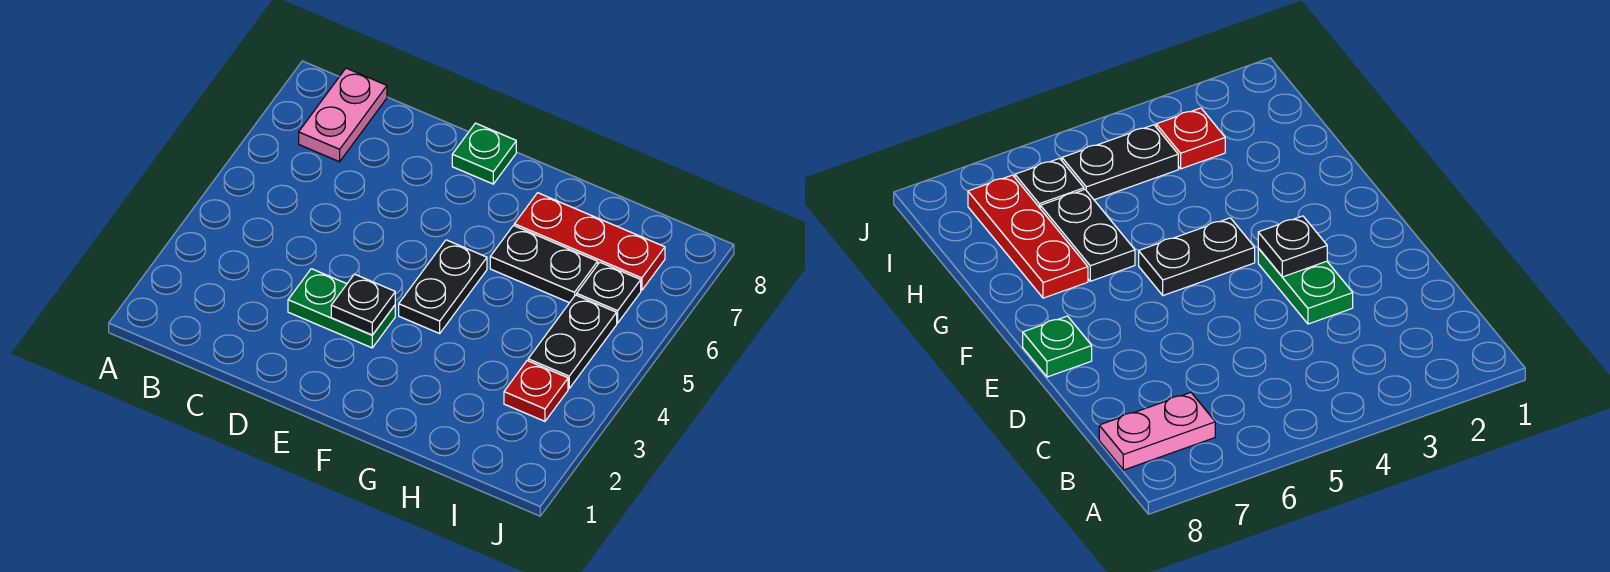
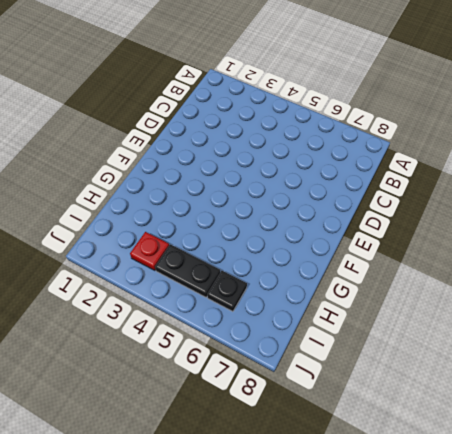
none -> pink 1x2 plate [299,68,387,162]
none -> green 1x2 plate [288,269,395,348]

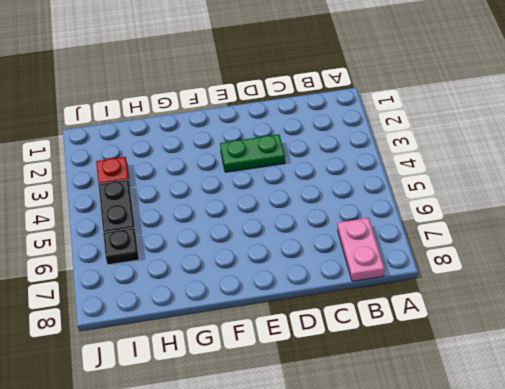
none -> green 1x1 plate [452,123,516,184]
none -> black 1x2 plate [399,240,487,333]

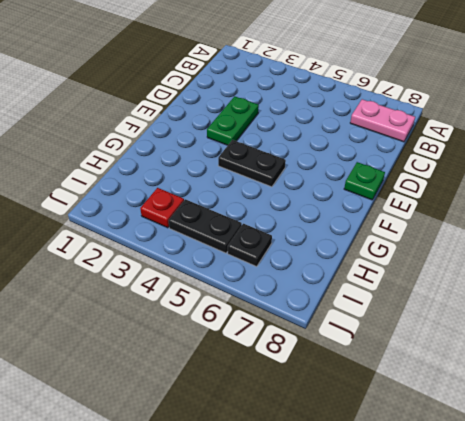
none -> black 1x2 plate [490,226,598,303]
none -> red 1x3 plate [514,193,665,290]

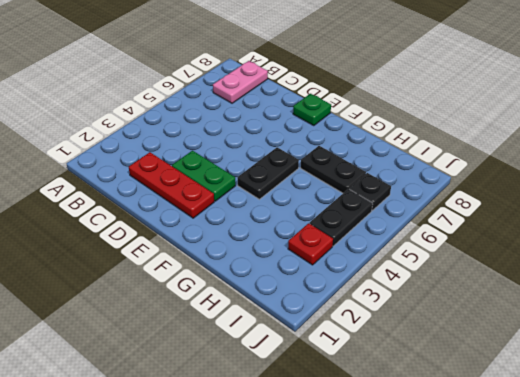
red 1x3 plate [129,152,214,218] -> red 1x3 plate moved to [514,193,665,290]
none -> black 1x1 plate [331,274,395,335]

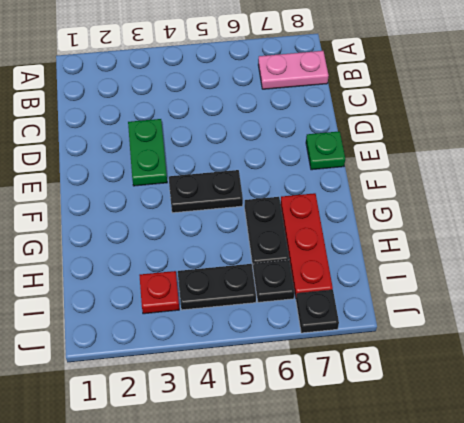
black 1x1 plate [296,290,339,333] -> black 1x1 plate moved to [331,274,395,335]

